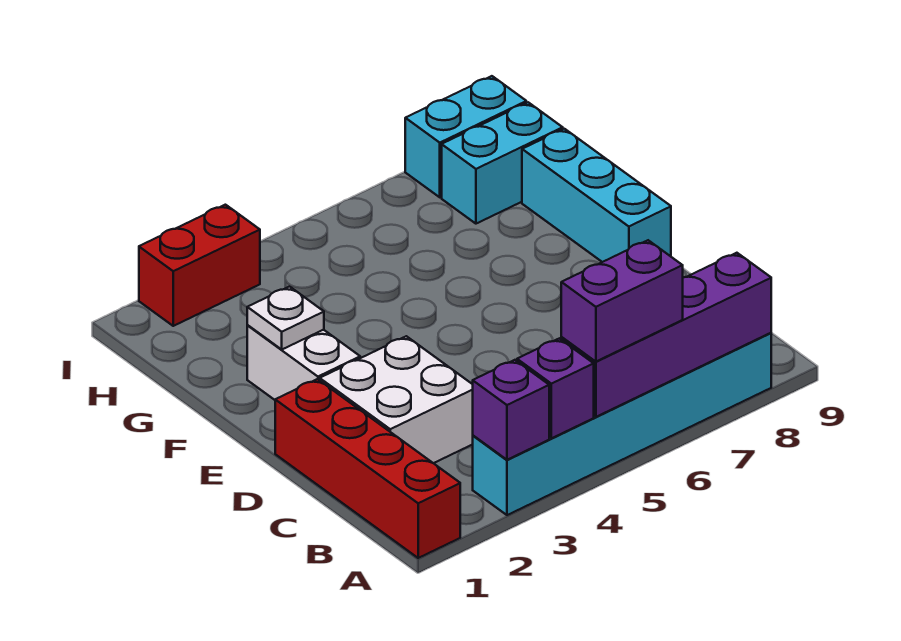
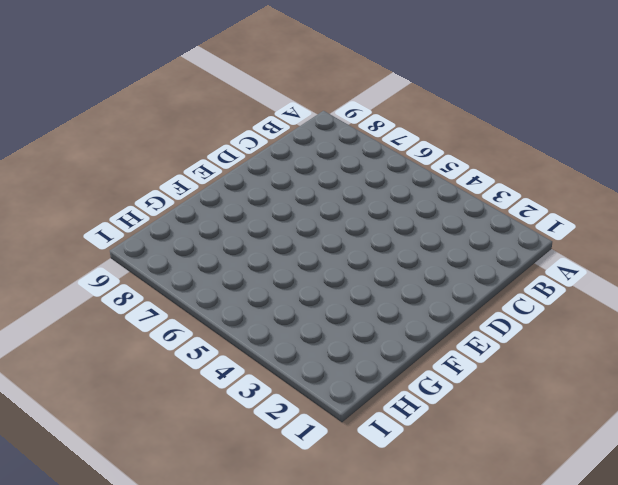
none -> red 1x4 brick [275,379,460,558]
none -> cyan 1x6 brick [473,333,771,515]
none -> white 2x2 brick [320,336,473,463]

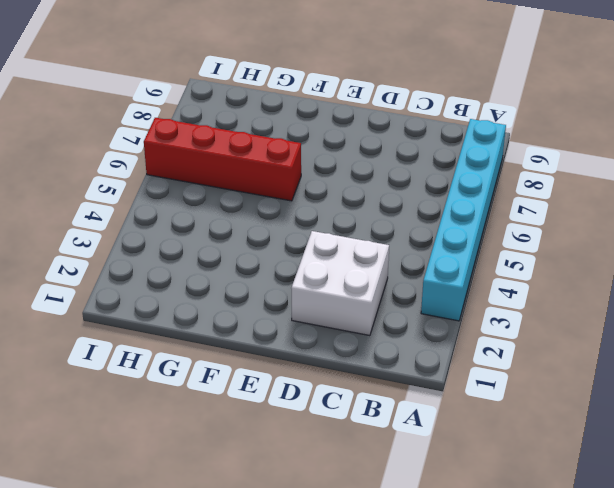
red 1x4 brick [144,118,301,201] -> red 1x4 brick moved to [275,379,460,558]
none -> white 1x2 brick [247,326,360,400]
none -> cyan 1x3 brick [522,129,671,262]
none -> cyan 1x2 brick [442,102,563,224]

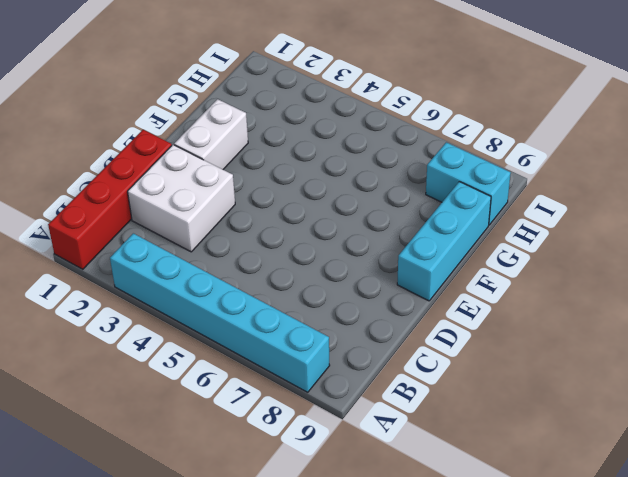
none -> red 1x2 brick [139,205,260,326]
none -> cyan 1x2 brick [405,76,526,197]
none -> purple 1x1 brick [473,360,549,460]

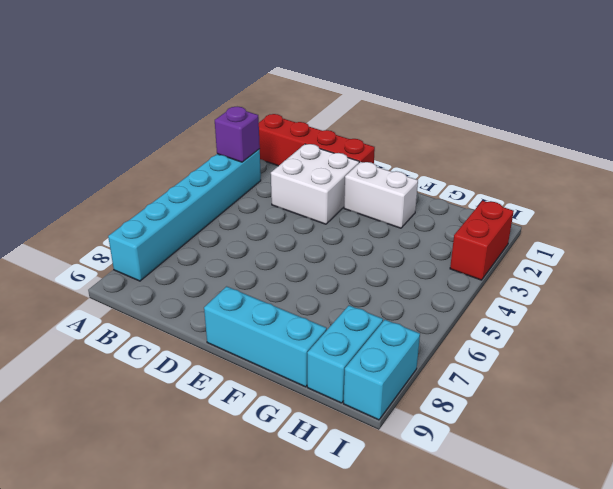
none -> purple 1x1 brick [517,338,594,438]
none -> purple 1x4 brick [561,253,771,417]
none -> white 1x1 plate [247,287,324,349]

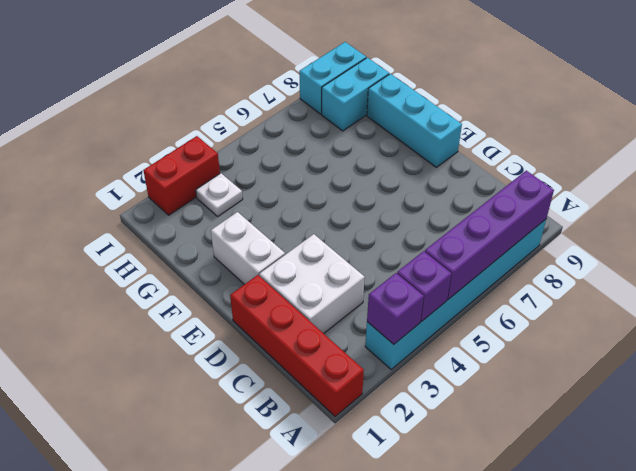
white 1x1 plate [196,173,243,216] -> white 1x1 plate moved to [247,287,324,349]
none -> purple 1x2 brick [561,240,683,362]

